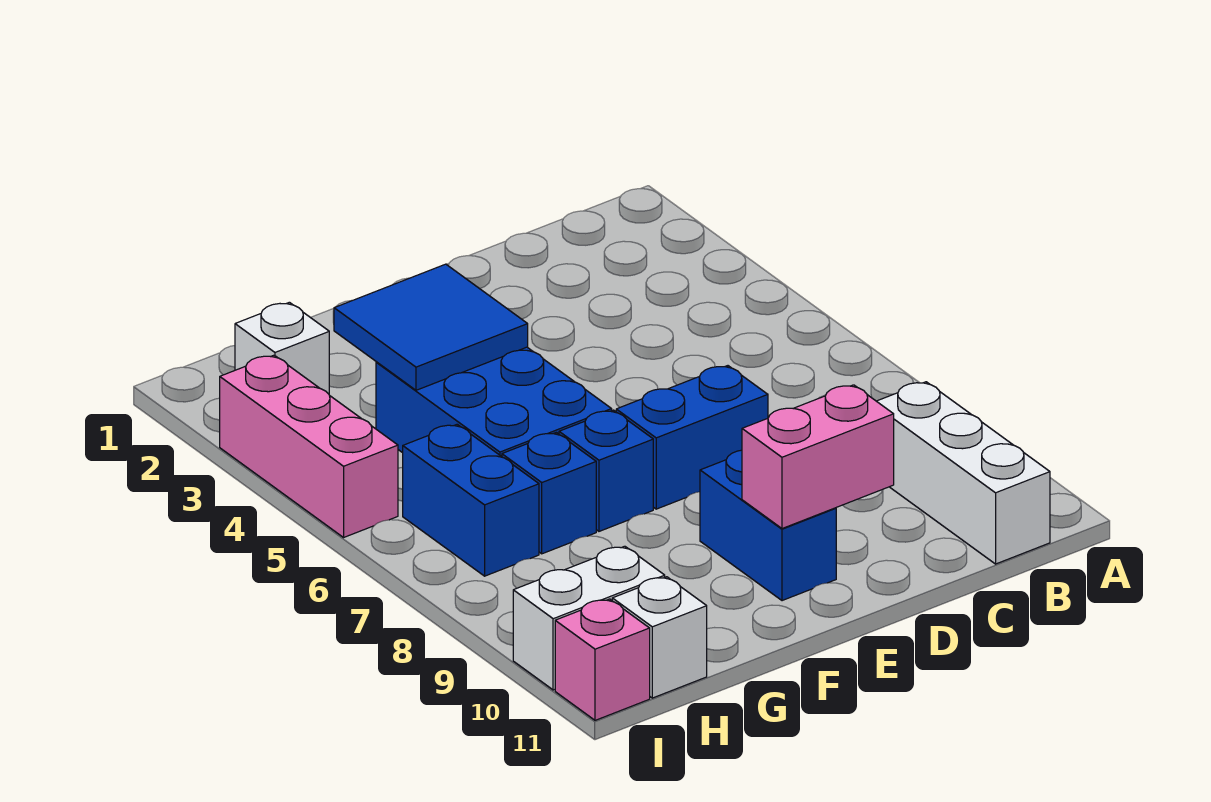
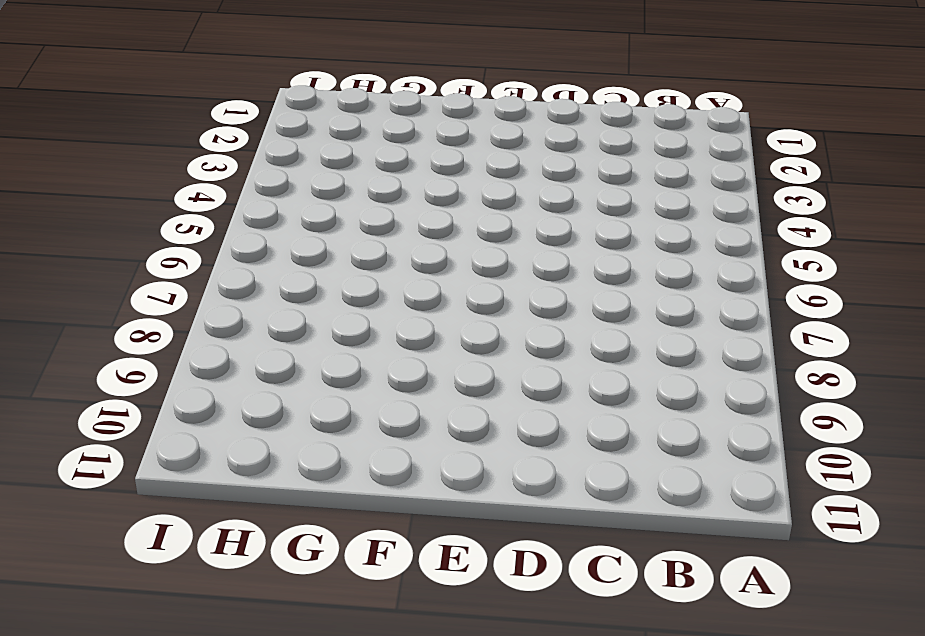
none -> white 1x3 brick [877,382,1050,564]
none -> blue 1x2 brick [616,366,768,509]
none -> blue 1x2 brick [700,450,836,601]

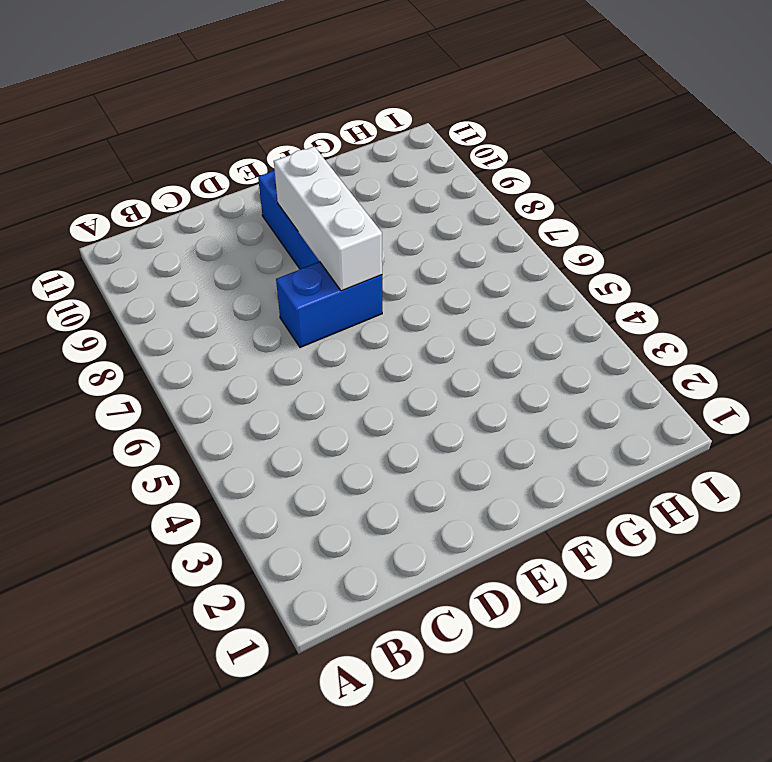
white 1x3 brick [274,147,382,291] -> white 1x3 brick moved to [877,382,1050,564]
none -> blue 2x3 brick [376,347,612,456]
none -> blue 1x1 brick [559,410,653,531]
none -> blue 1x1 brick [502,433,596,554]

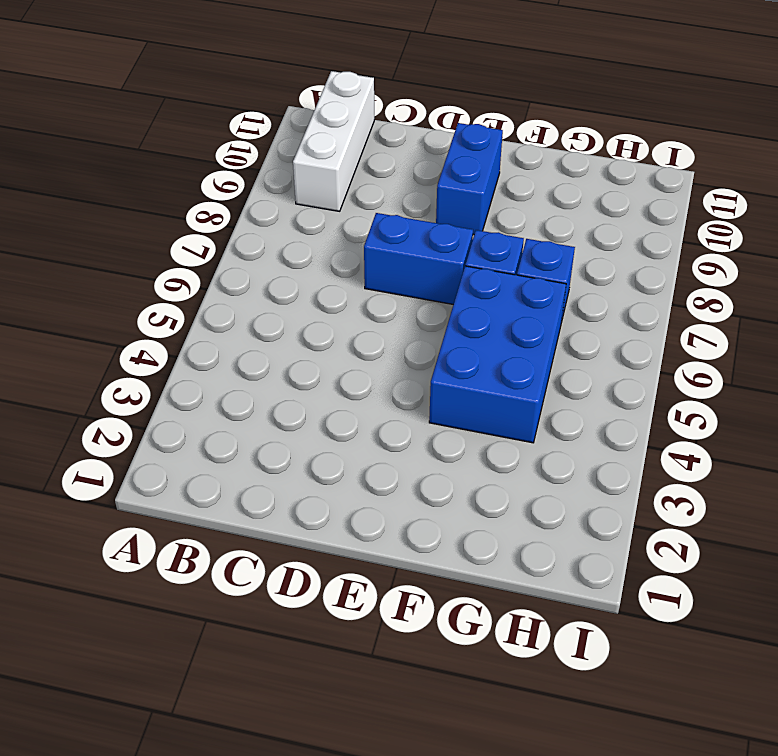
none -> white 1x1 brick [235,302,329,394]
none -> blue 1x2 brick [403,424,539,576]
none -> white 1x2 brick [513,546,665,690]

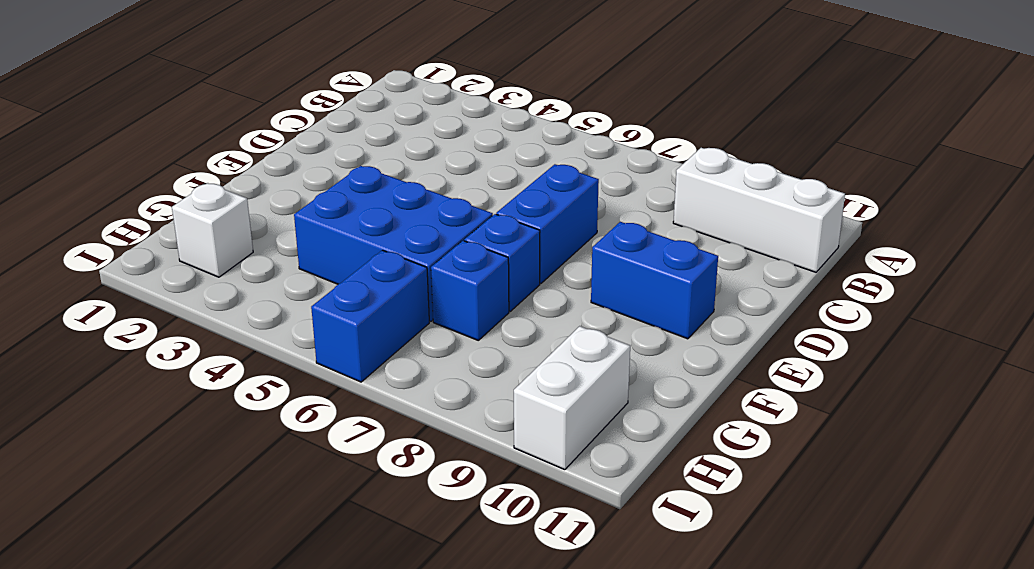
blue 1x2 brick [311,250,429,382] -> blue 1x2 brick turned to [403,424,539,576]
none -> white 1x1 brick [612,577,707,698]
none -> pink 1x3 brick [220,355,398,537]
none -> pink 1x1 brick [555,599,650,720]

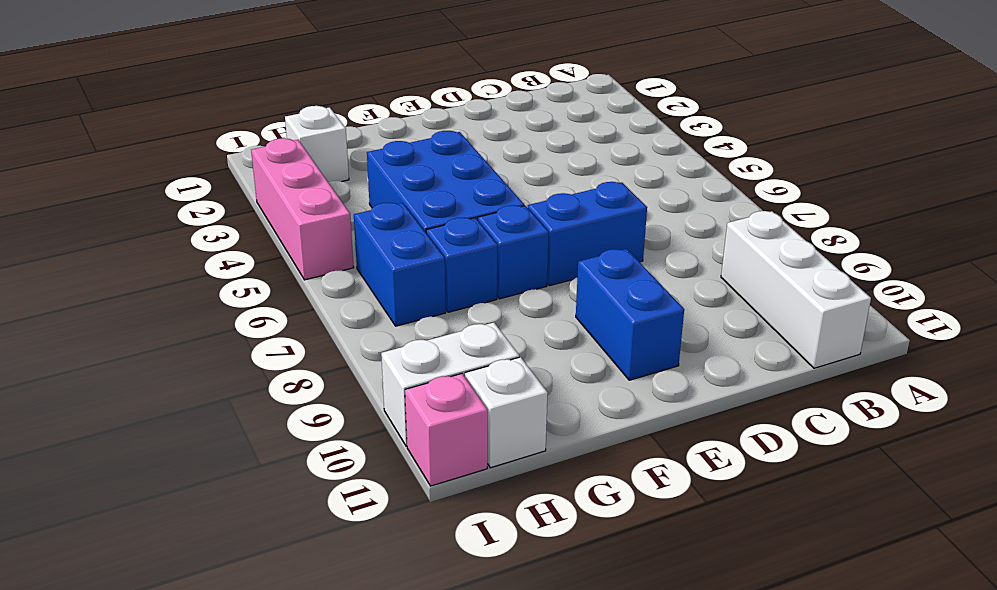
none -> pink 1x2 brick [742,385,894,529]
none -> blue 2x2 tile [334,264,528,390]

